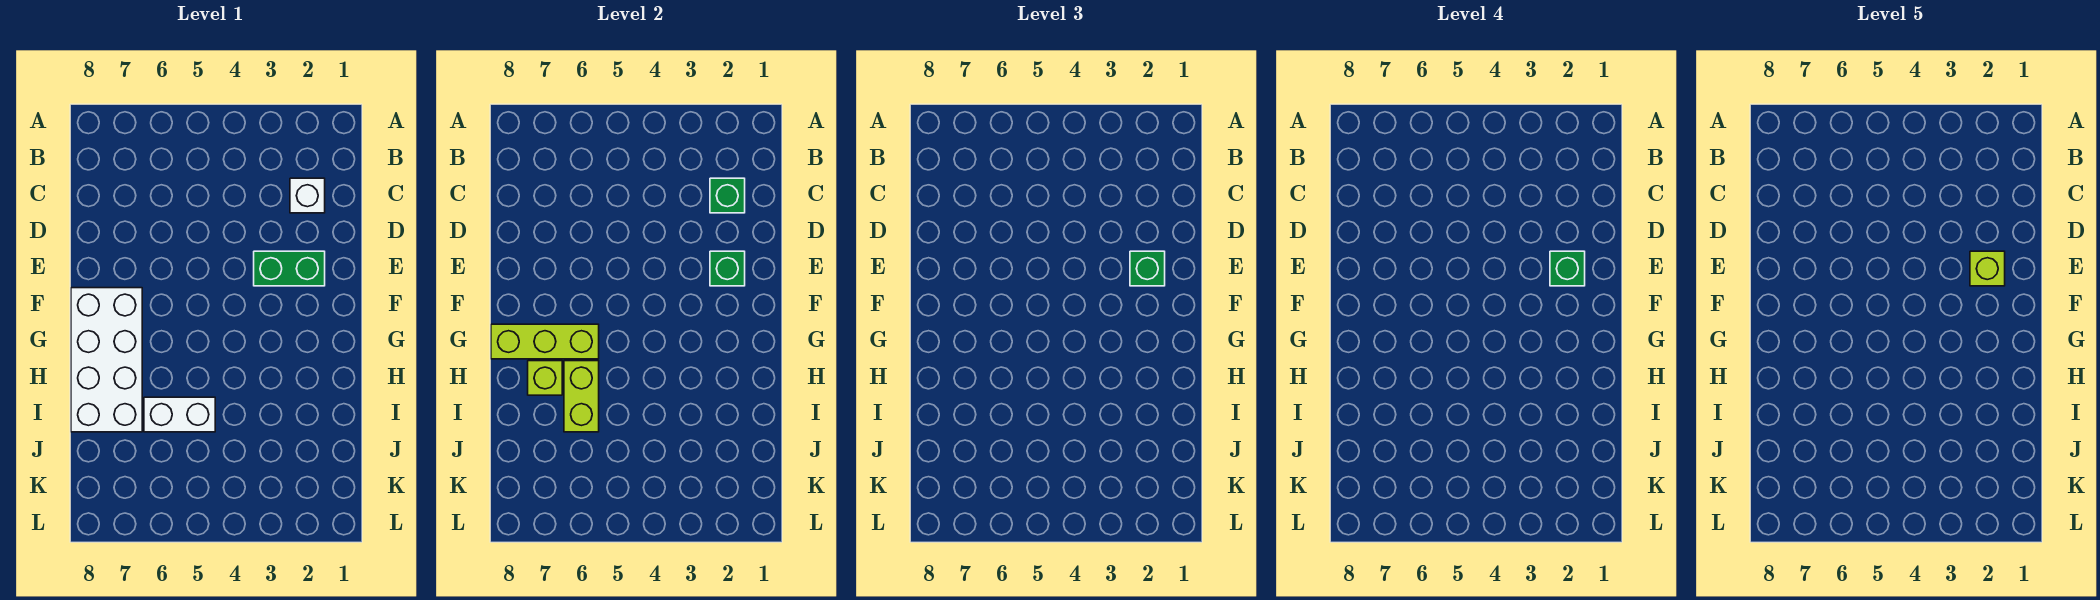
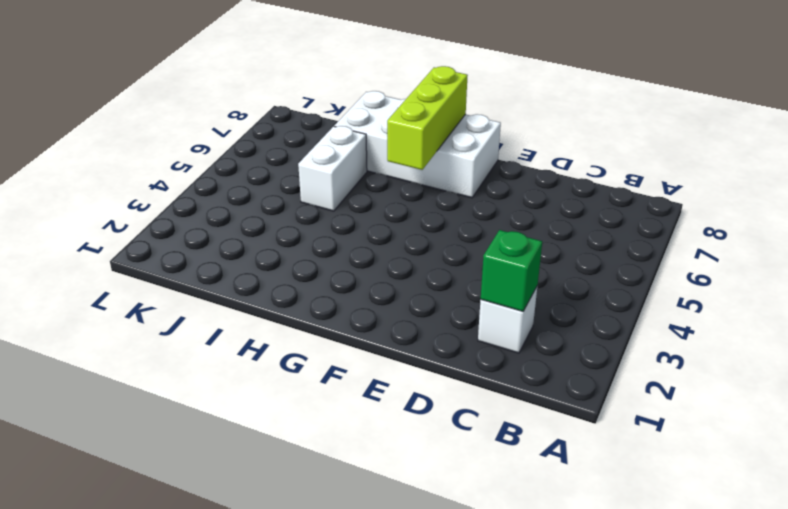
none -> green 1x2 brick [254,251,325,286]
none -> green 1x1 brick [710,251,745,286]
none -> lime 1x2 brick [564,361,599,432]

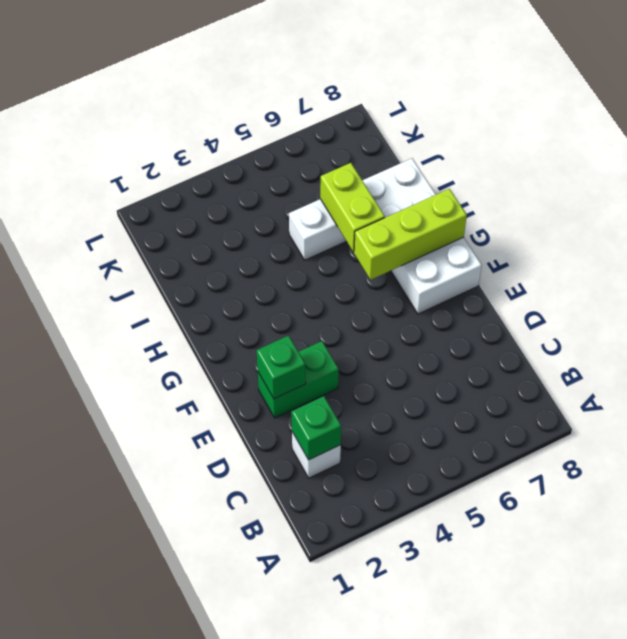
none -> lime 1x1 brick [528,361,562,395]
none -> green 1x1 brick [1130,251,1165,286]
none -> green 1x1 brick [1550,251,1585,286]

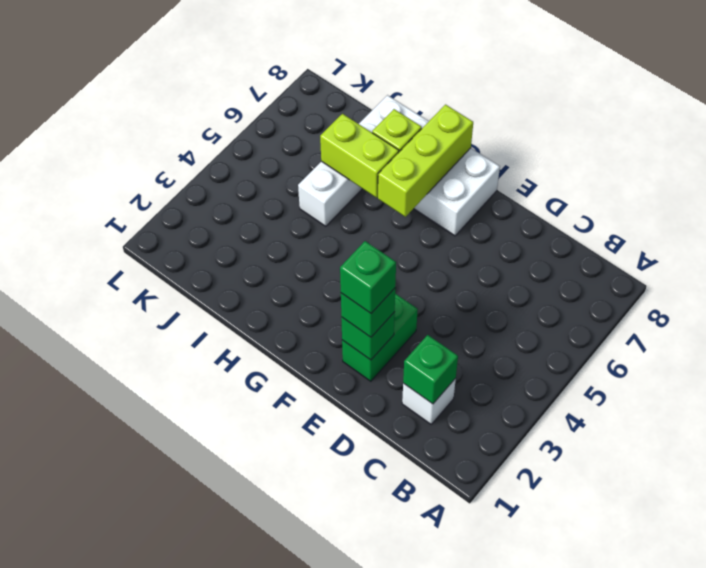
none -> lime 1x1 brick [1970,251,2005,286]

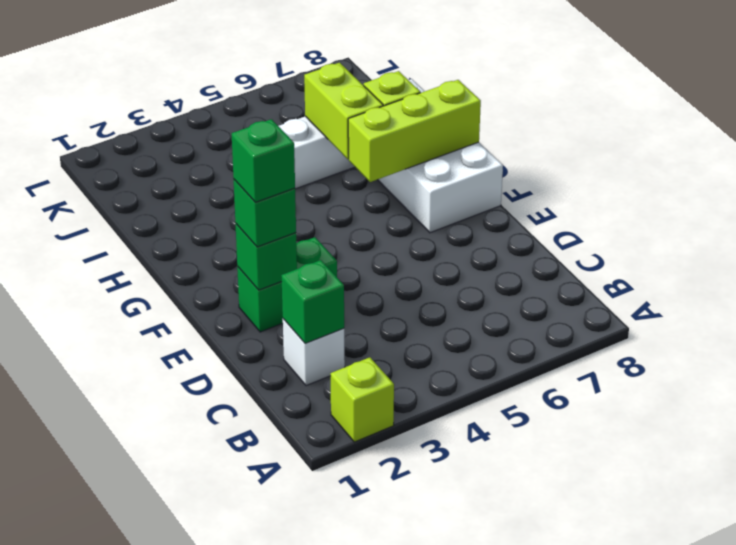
lime 1x1 brick [331,357,394,442] -> lime 1x1 brick moved to [1970,251,2005,286]

